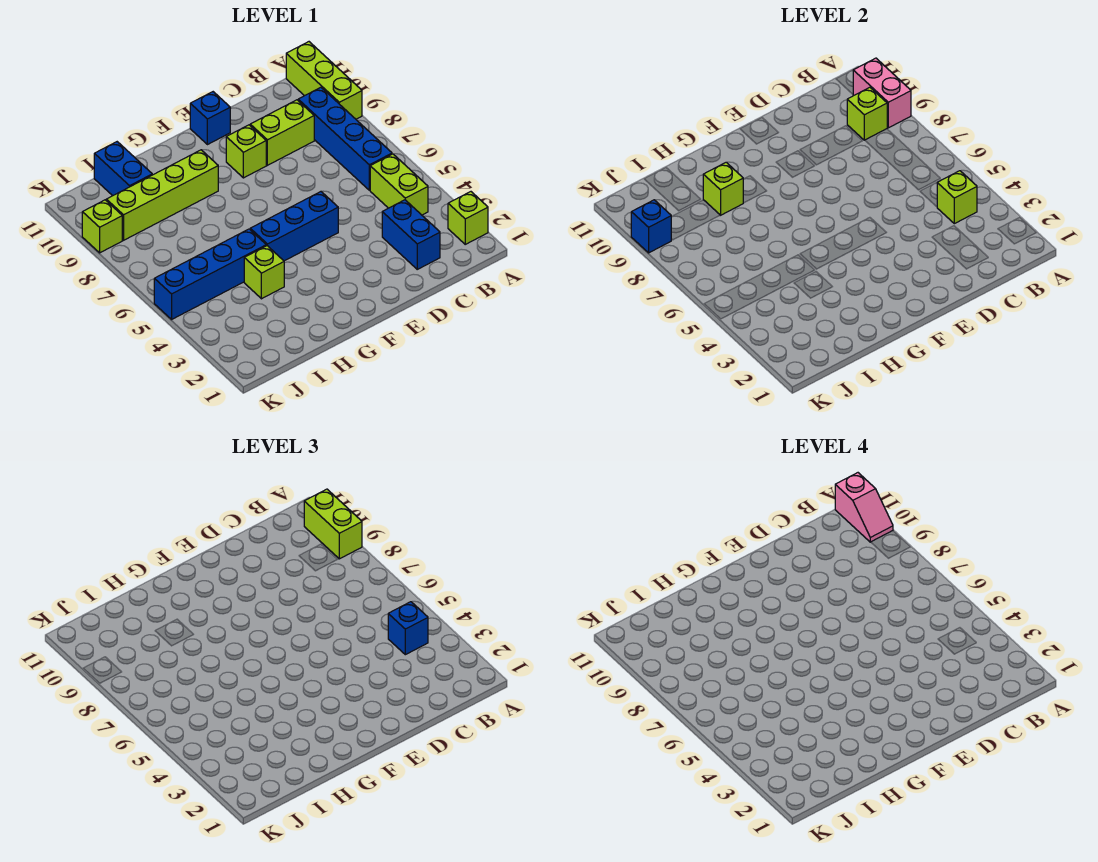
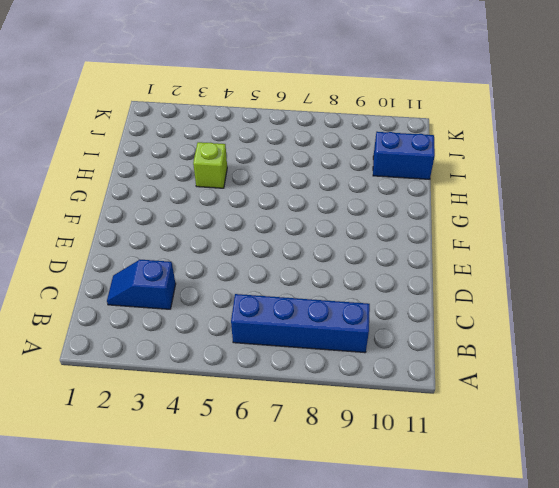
blue 1x2 slope [107,260,176,309] -> blue 1x2 brick [382,200,440,269]
none -> lime 1x1 brick [448,192,488,244]
none -> lime 1x3 brick [286,42,362,119]
none -> lime 1x2 brick [370,154,428,215]

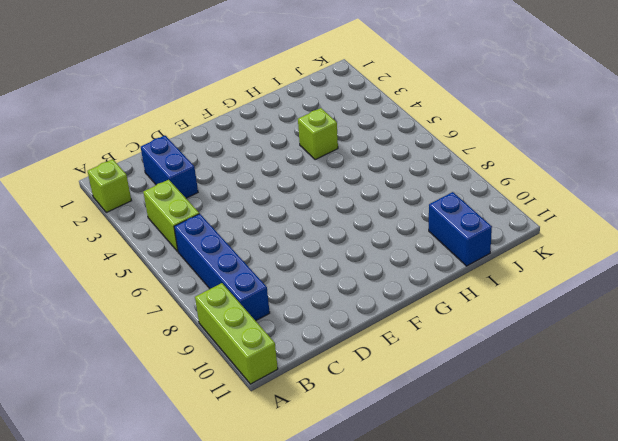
none -> lime 1x2 brick [250,100,314,165]
none -> blue 1x3 brick [250,192,338,261]
none -> lime 1x1 brick [226,125,266,178]

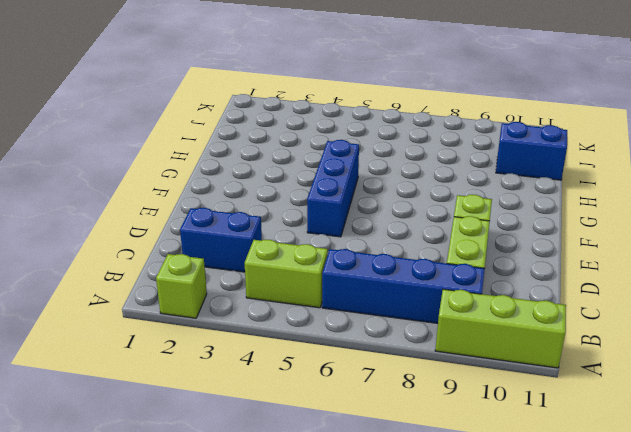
none -> blue 1x1 brick [190,92,230,145]
none -> lime 1x4 brick [106,150,218,240]
none -> lime 1x1 brick [244,246,284,299]

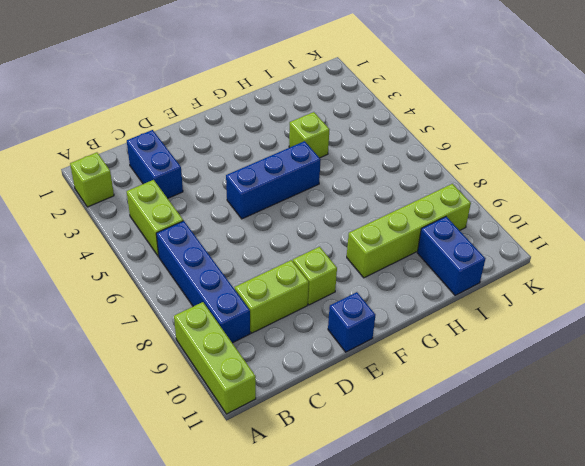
none -> blue 1x4 brick [154,229,266,319]
none -> lime 1x1 brick [82,200,122,253]
none -> pink 1x2 brick [853,58,911,128]

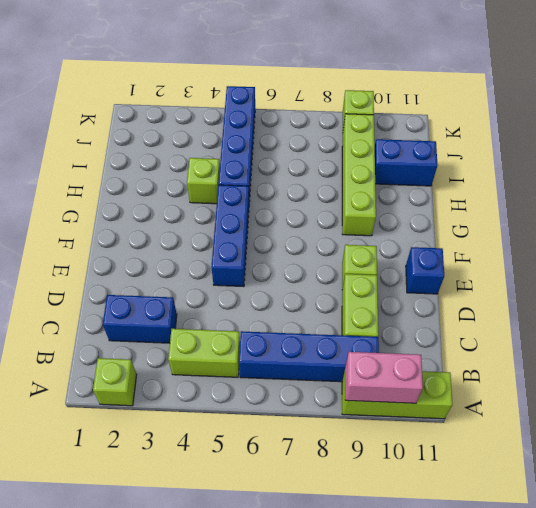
none -> lime 1x1 brick [937,171,977,224]
none -> lime 1x1 brick [847,87,887,140]
none -> lime 1x1 brick [703,162,743,215]

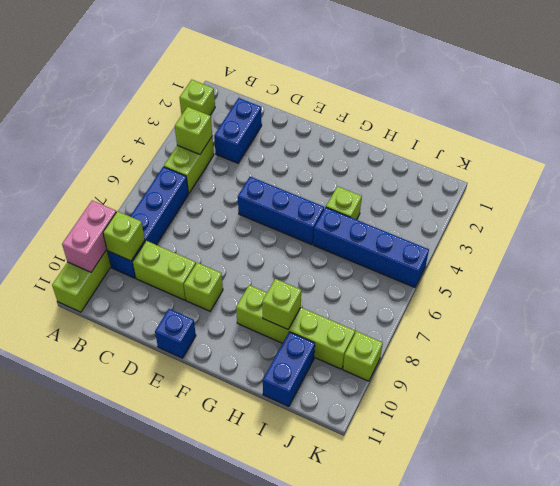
none -> blue 1x1 brick [631,200,671,253]
none -> lime 1x2 brick [304,489,362,559]
none -> blue 1x1 brick [388,602,428,655]

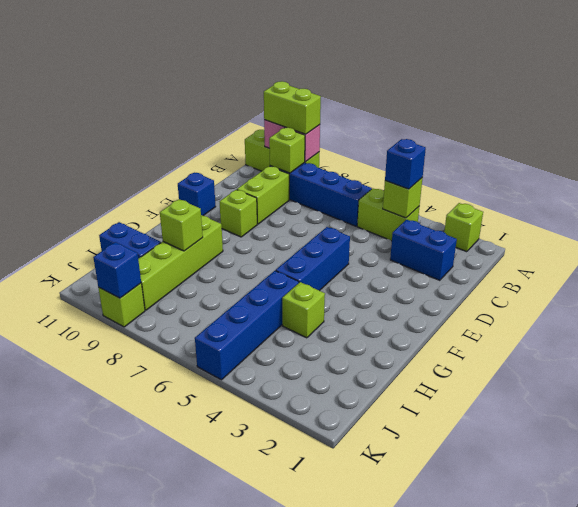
none -> pink 1x2 slope [835,473,893,542]

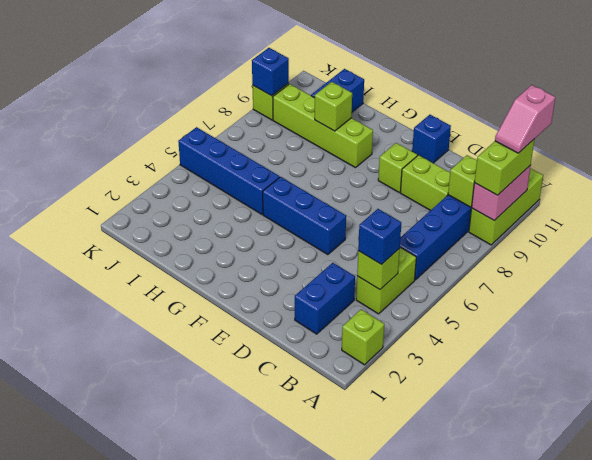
none -> lime 1x1 brick [244,246,284,299]

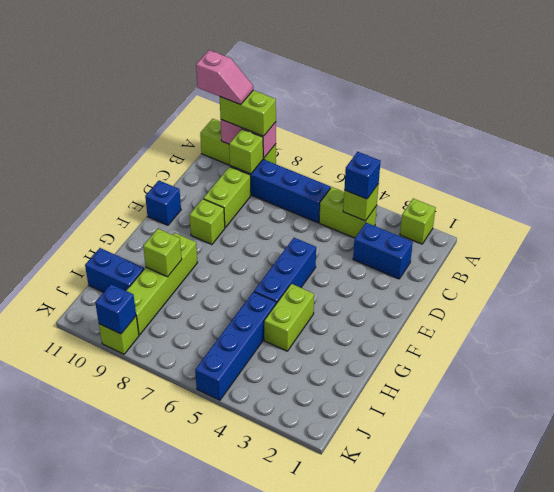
lime 1x2 brick [264,284,314,351] -> lime 1x1 brick [244,246,284,299]

